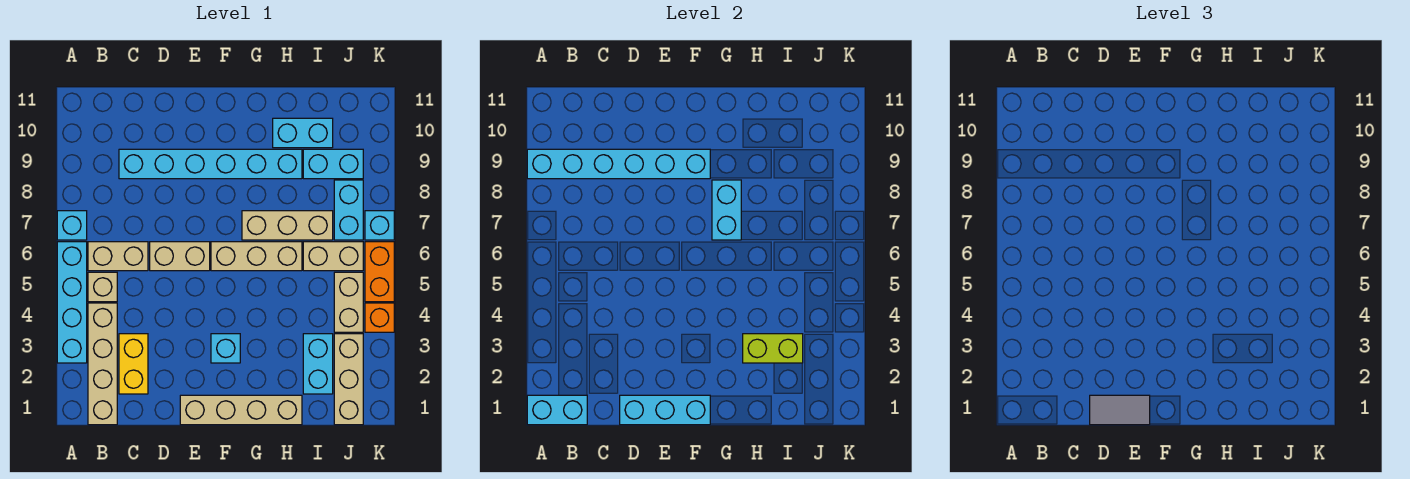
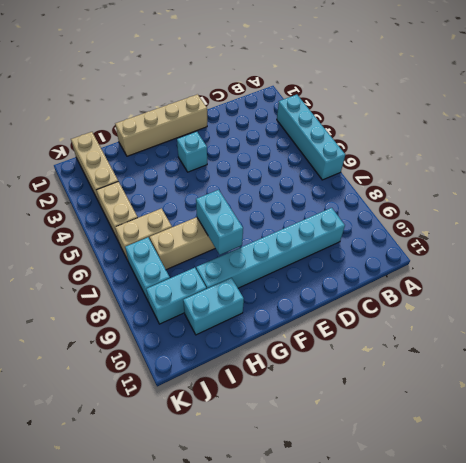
none -> cyan 1x1 brick [57,211,87,240]
none -> tan 1x4 brick [88,303,117,425]
none -> tan 1x1 brick [88,272,117,302]

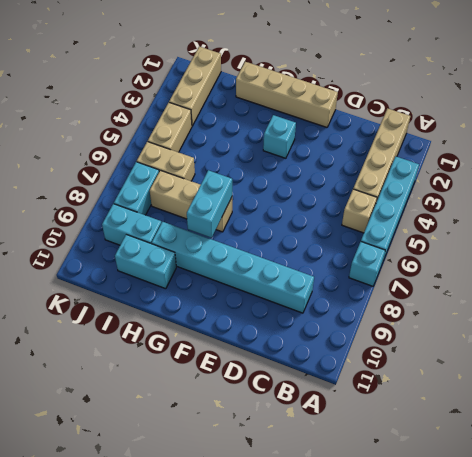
none -> tan 1x2 brick [88,242,148,271]
none -> yellow 1x2 brick [119,334,148,394]
none -> tan 1x2 brick [150,242,210,271]

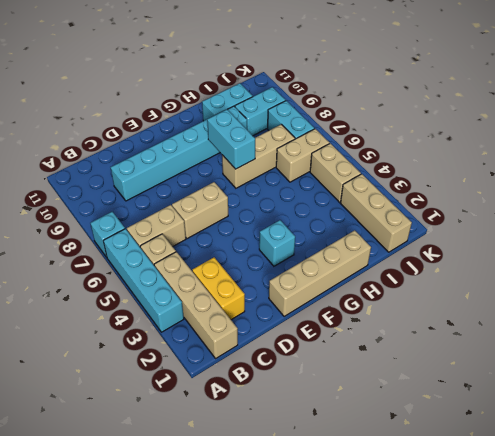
none -> tan 1x3 brick [211,242,302,271]
none -> cyan 1x2 brick [303,334,333,394]
none -> orange 1x1 brick [365,303,394,332]

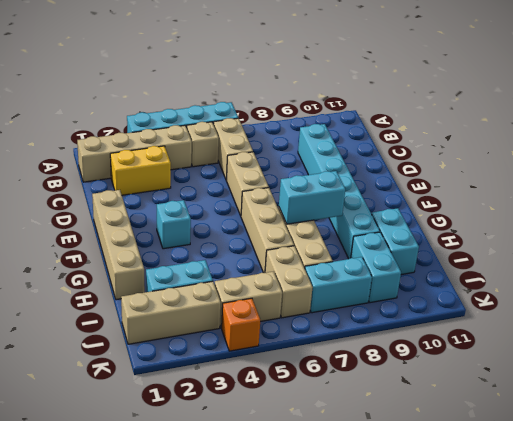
none -> cyan 1x1 brick [57,211,87,240]
none -> orange 1x2 brick [365,242,394,302]
none -> cyan 1x1 brick [365,211,394,240]

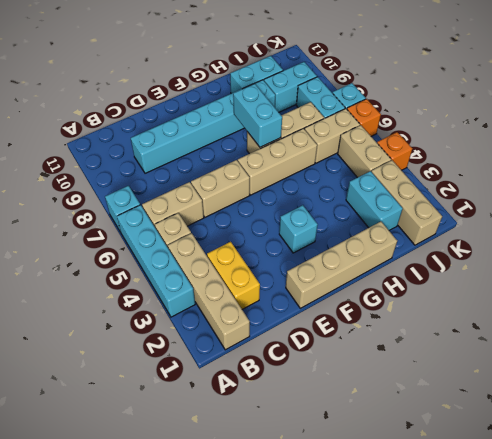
orange 1x1 brick [347,99,381,136] -> orange 1x2 brick [365,242,394,302]
none -> cyan 1x2 brick [527,395,587,425]
none -> cyan 1x6 brick [527,149,710,179]
none -> cyan 1x3 brick [620,395,710,425]

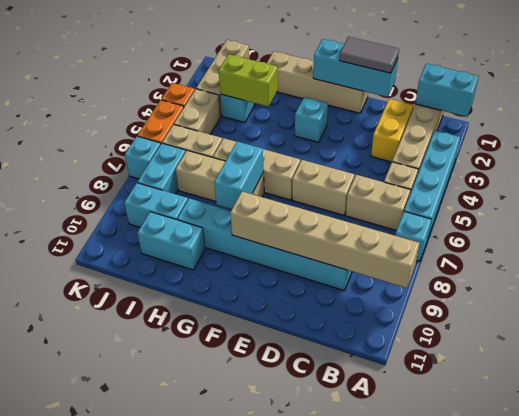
tan 1x6 brick [230,192,419,288] -> cyan 1x6 brick [527,149,710,179]

